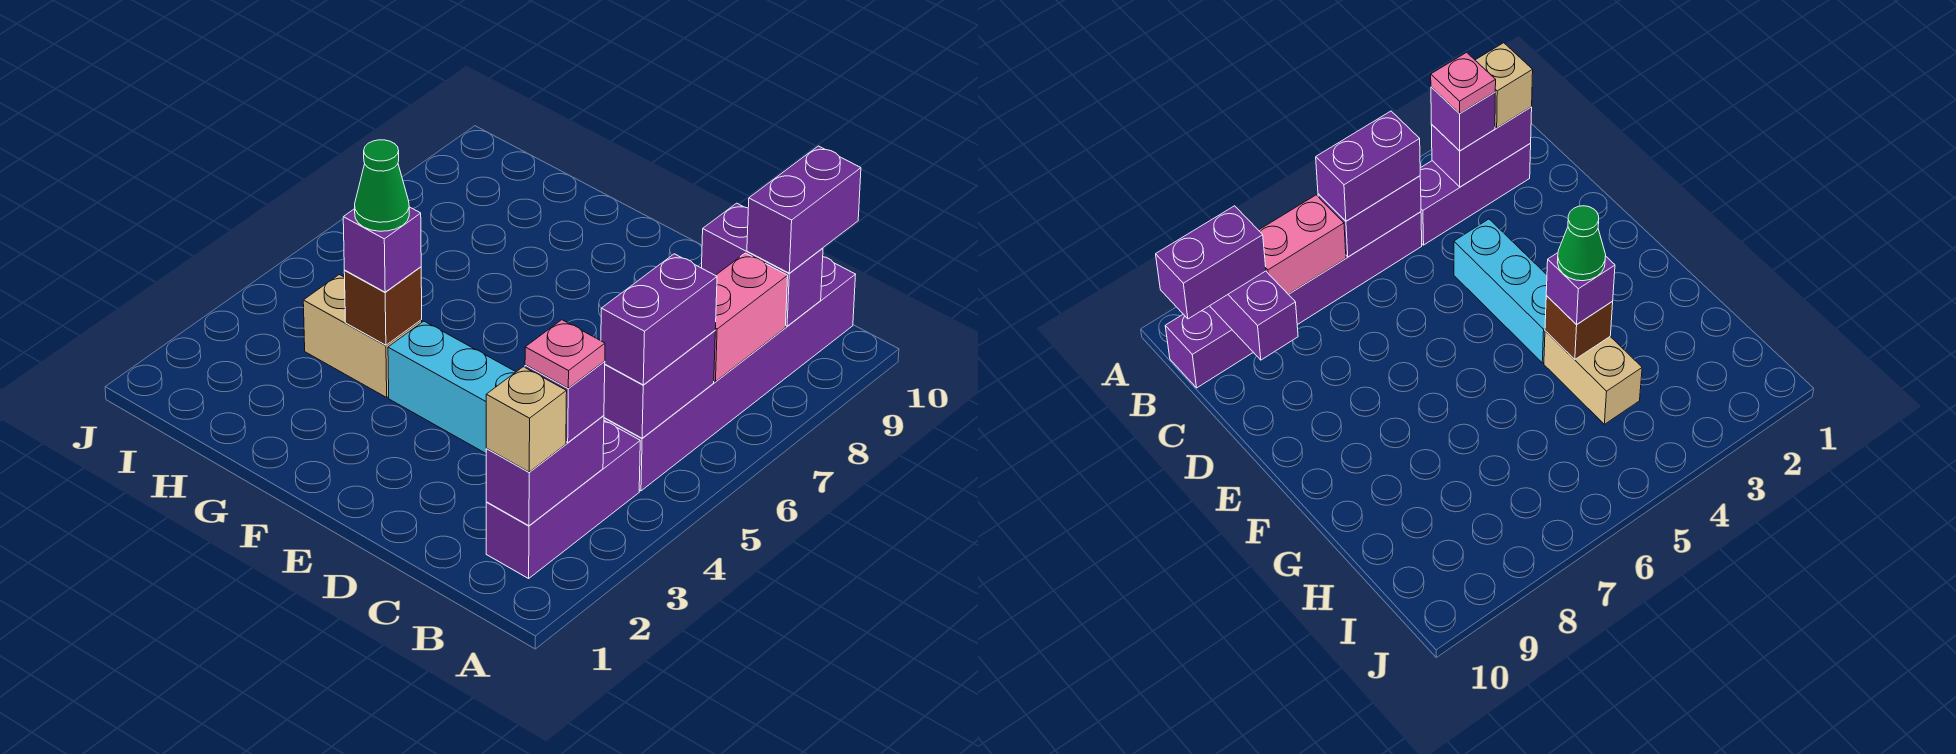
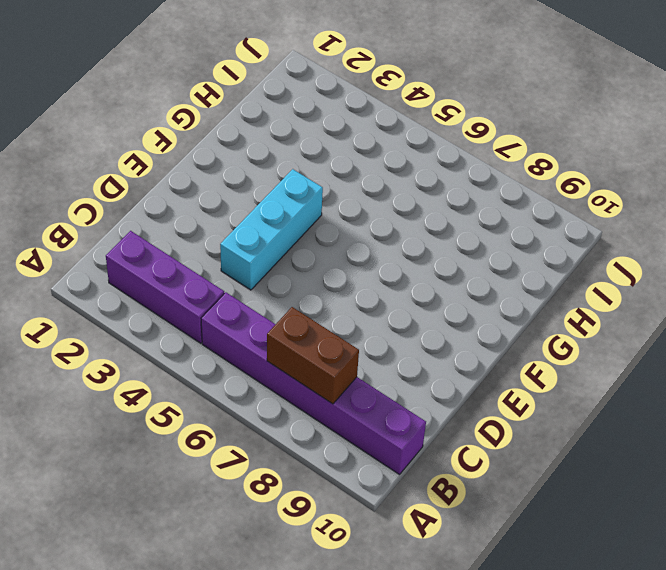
brown 1x2 brick [267,307,359,404] -> pink 1x2 brick [714,253,788,382]
none -> tan 1x2 brick [303,274,422,397]
none -> purple 1x2 brick [486,416,604,526]
none -> purple 1x2 brick [604,331,715,438]

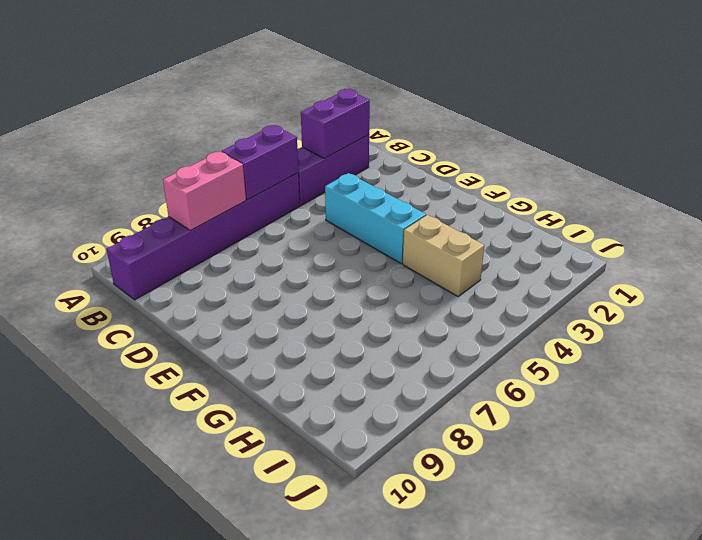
none -> purple 1x2 brick [702,203,823,326]
none -> brown 1x1 brick [344,267,422,345]
none -> tan 1x1 brick [486,367,567,472]

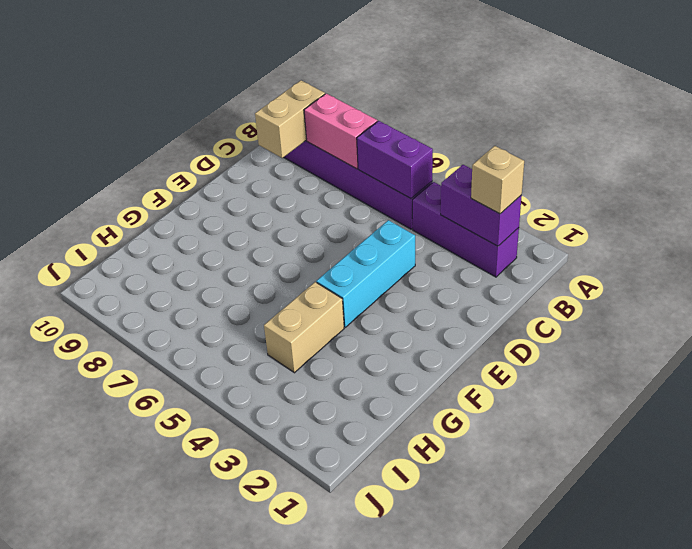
tan 1x2 brick [255,81,325,158] -> purple 1x2 brick [702,203,823,326]
none -> brown 1x1 brick [344,267,422,345]
none -> purple 1x1 brick [525,361,605,443]
none -> purple 1x2 brick [601,254,717,385]

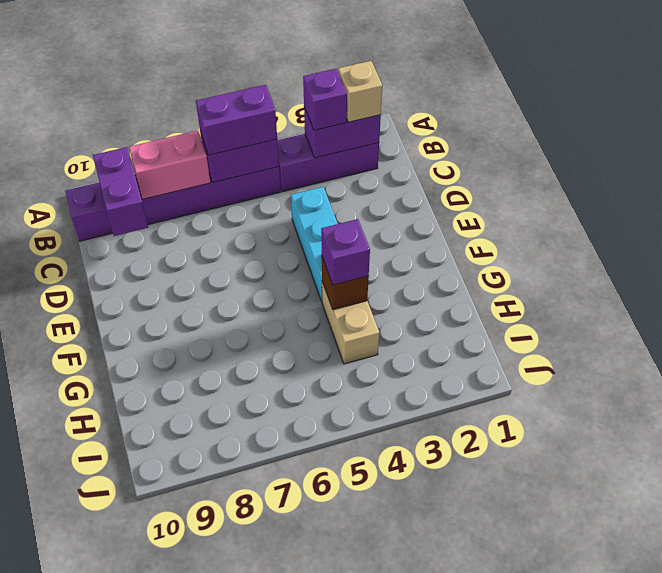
none -> purple 1x2 brick [747,146,861,273]
none -> pink 1x1 plate [525,320,605,388]
none -> green 1x1 cone [355,140,409,231]

